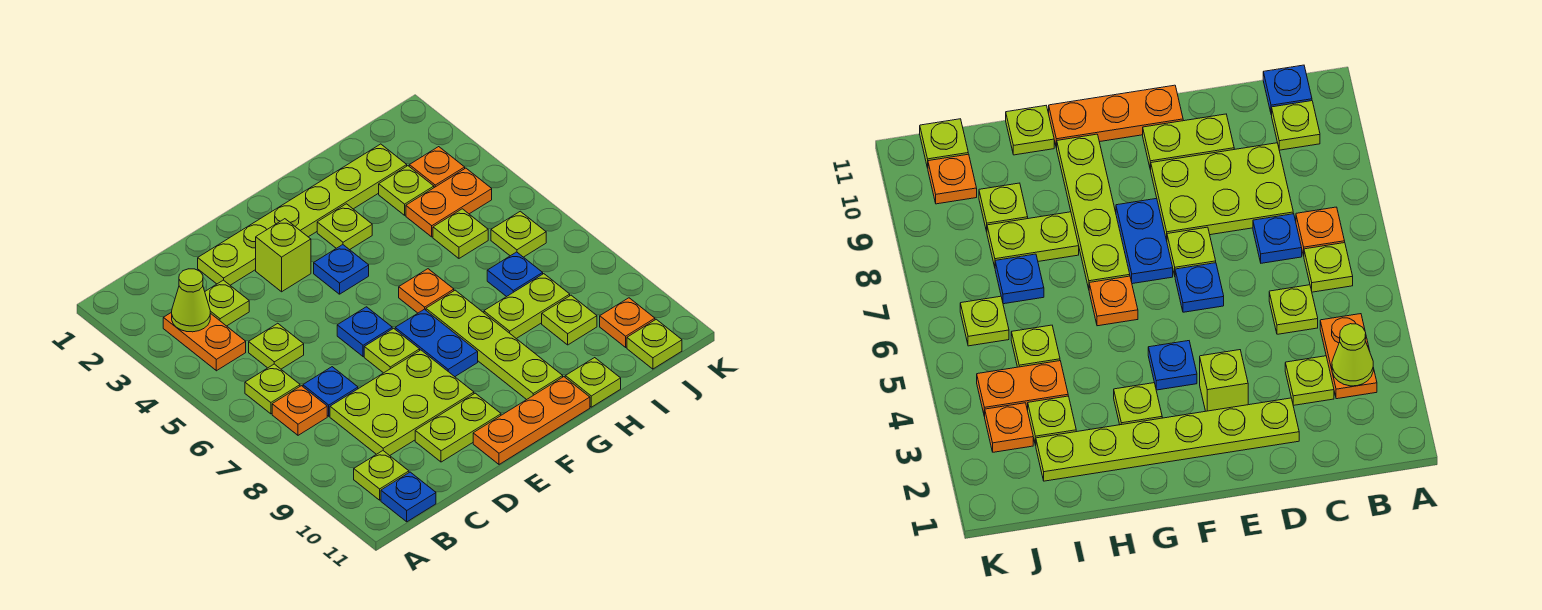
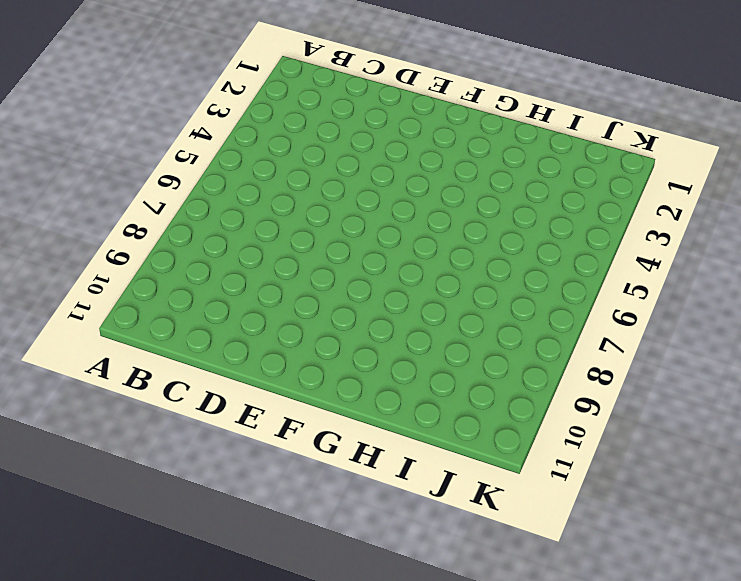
none -> orange 1x2 plate [163,312,246,371]
none -> lime 1x1 plate [245,364,300,414]
none -> orange 1x1 plate [272,386,327,435]
none -> lime 1x1 plate [354,451,409,500]

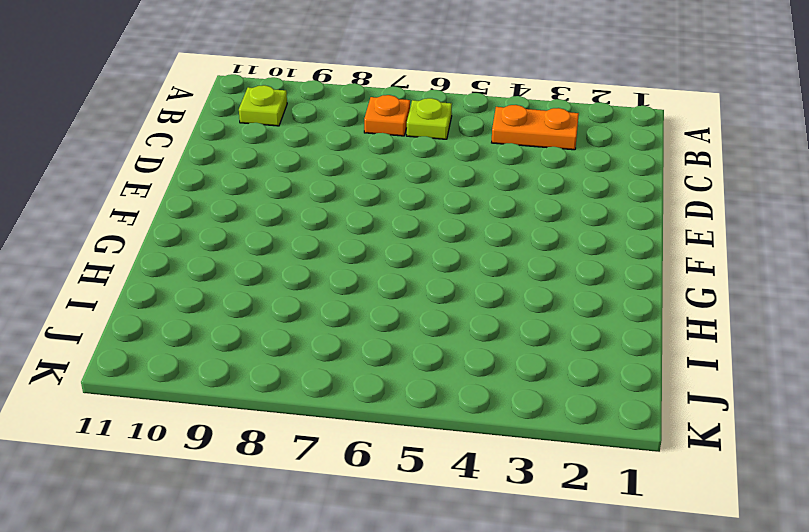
none -> blue 1x1 plate [381,472,436,522]
none -> lime 1x1 plate [205,280,249,326]
none -> lime 1x1 plate [249,323,304,369]
none -> blue 1x1 plate [303,367,358,416]

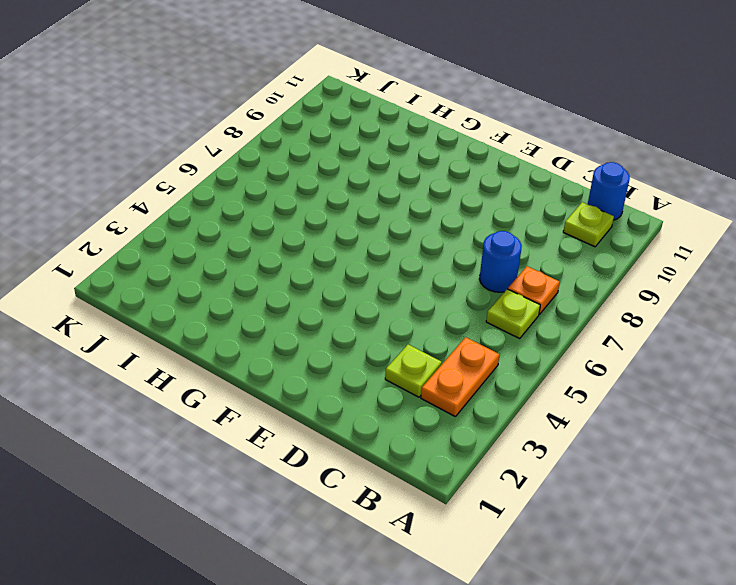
blue 1x1 round brick [588,162,630,220] -> blue 1x1 plate [381,472,436,522]
blue 1x1 round brick [480,231,522,292] -> blue 1x1 plate [303,367,358,416]
none -> lime 1x1 plate [249,323,304,369]
none -> lime 2x3 plate [330,350,474,456]
none -> lime 1x6 plate [198,144,407,285]
none -> lime 1x2 plate [415,393,501,462]

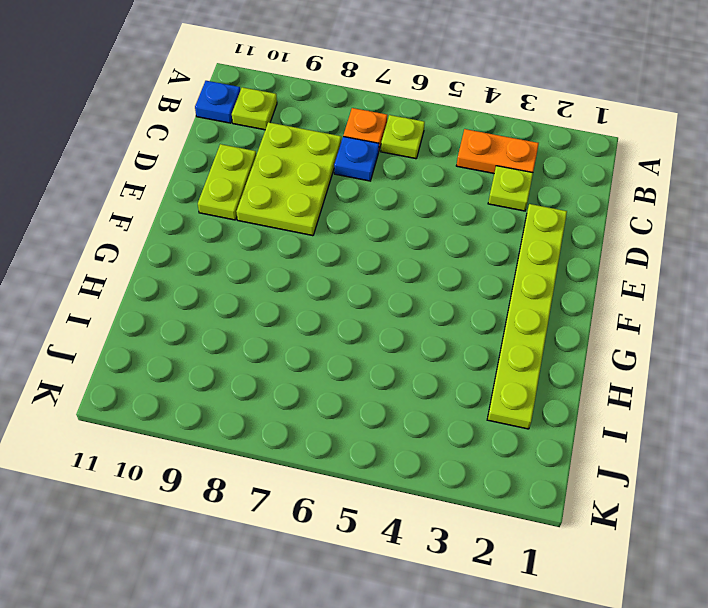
none -> lime 1x1 plate [249,323,304,369]
none -> lime 1x1 brick [256,219,311,292]
none -> blue 1x1 plate [337,307,392,357]
none -> lime 1x1 plate [364,328,420,373]

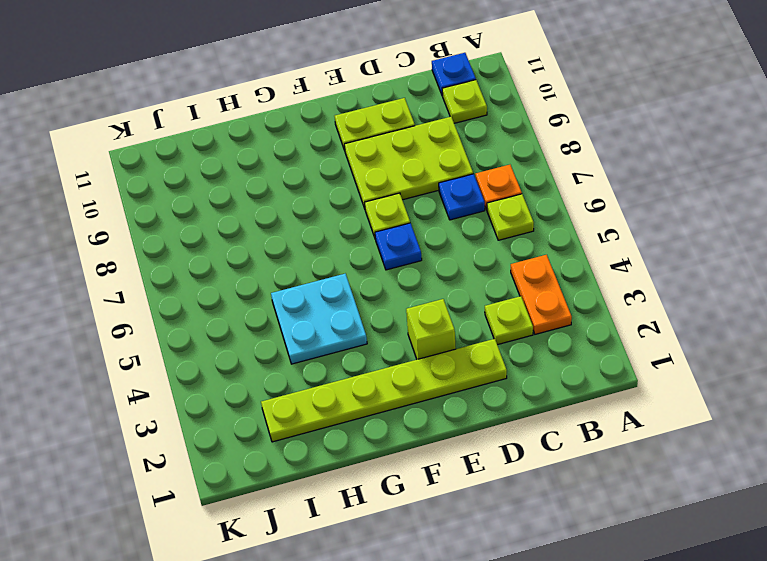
cyan 2x2 plate [271,274,367,364] -> none
none -> lime 1x1 plate [249,323,304,369]
none -> orange 1x3 plate [473,377,590,464]
none -> blue 1x1 plate [314,245,369,294]
none -> blue 1x2 plate [395,309,478,377]

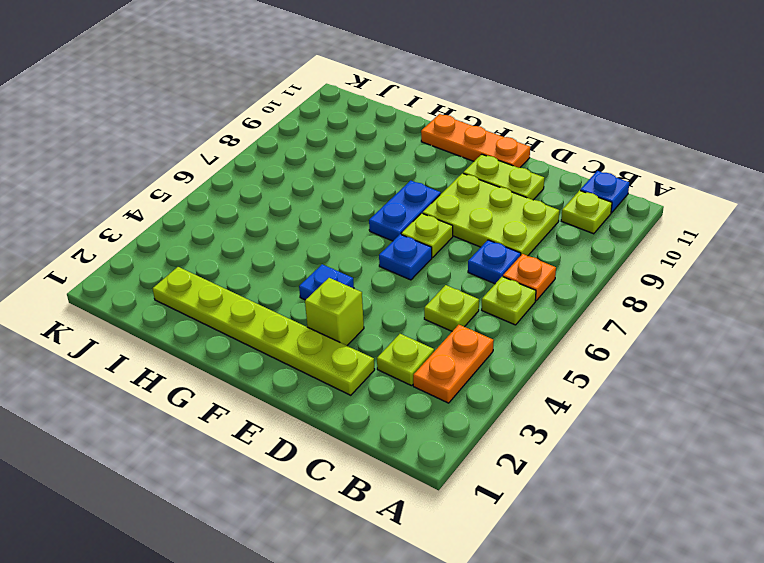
none -> lime 1x1 plate [317,204,372,250]
none -> orange 1x1 plate [399,269,454,313]
none -> lime 1x4 plate [426,290,563,400]
none -> lime 1x2 plate [484,274,570,339]

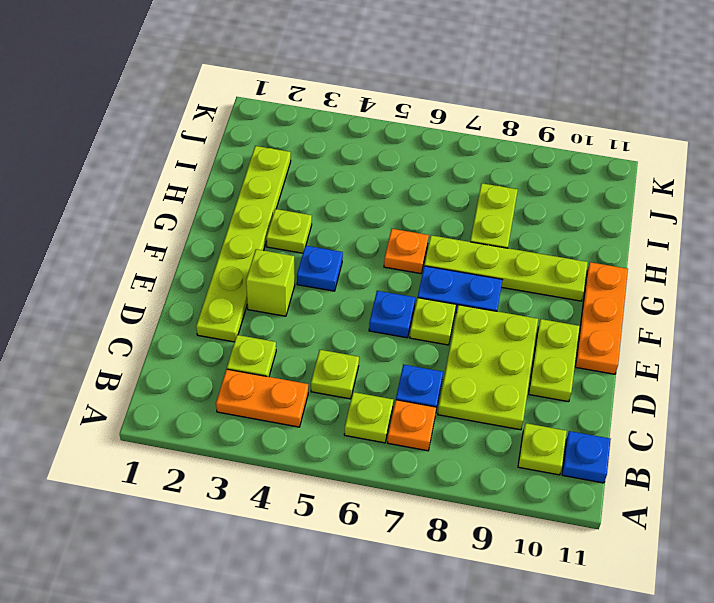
none -> lime 1x1 plate [565,358,621,407]
none -> lime 1x1 plate [379,166,434,215]
none -> orange 1x2 plate [406,168,492,237]
none -> lime 1x1 plate [433,209,488,258]

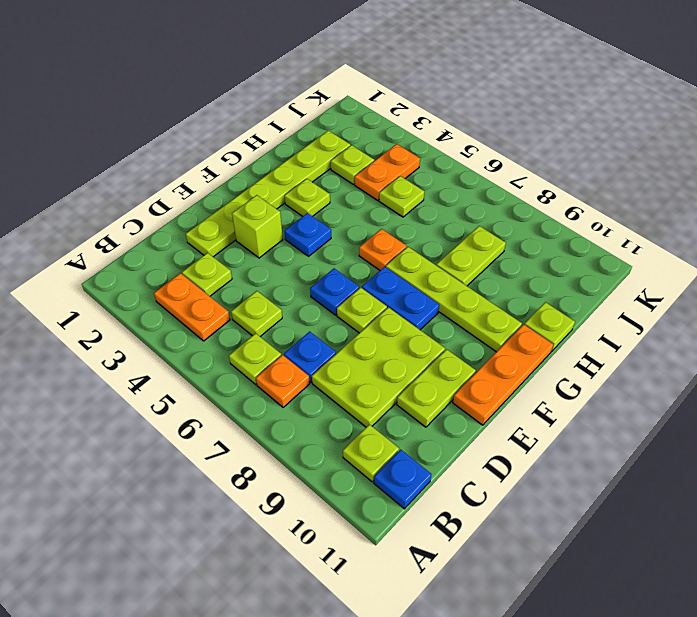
none -> blue 1x1 plate [487,252,543,297]
none -> lime 1x1 plate [542,295,597,345]
none -> orange 1x1 plate [409,147,465,188]
none -> lime 1x1 plate [491,211,546,257]

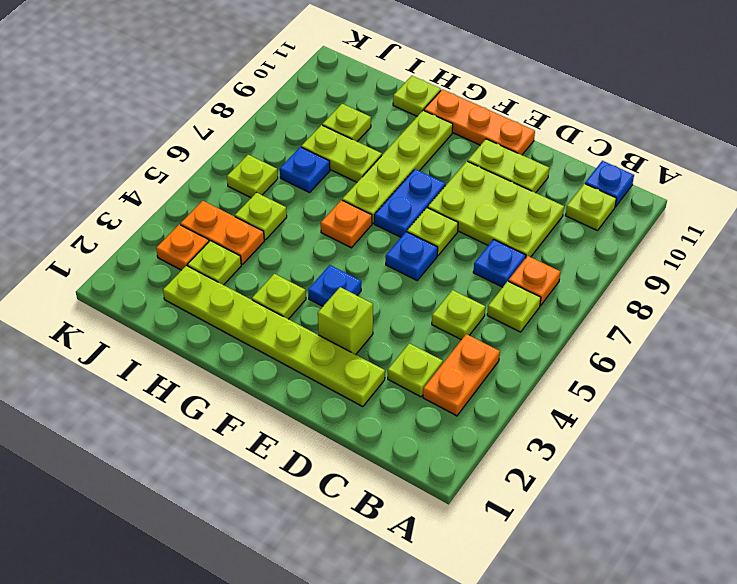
none -> orange 1x1 plate [600,298,655,347]
none -> lime 1x1 plate [627,319,682,369]
none -> lime 1x1 cone [172,269,210,332]

